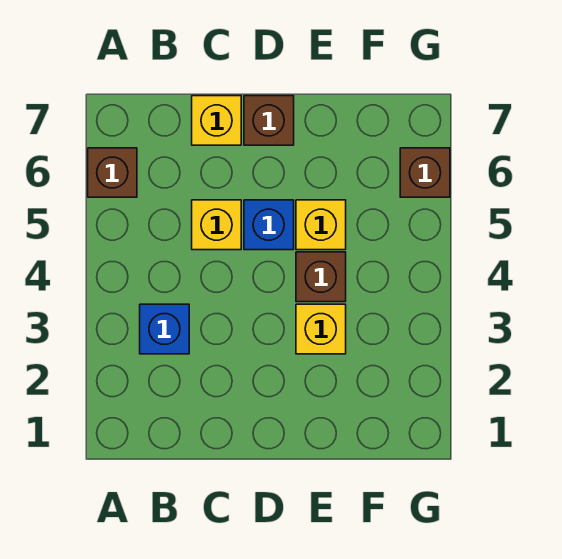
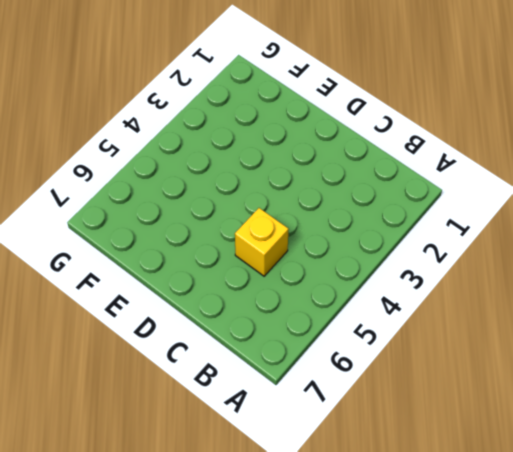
none -> brown 1x1 brick [88,148,137,197]
none -> blue 1x1 brick [140,304,189,354]

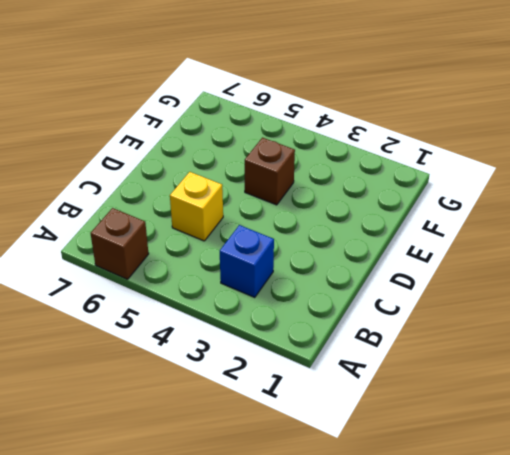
none -> yellow 1x1 brick [192,96,241,145]
none -> blue 1x1 brick [244,200,294,250]

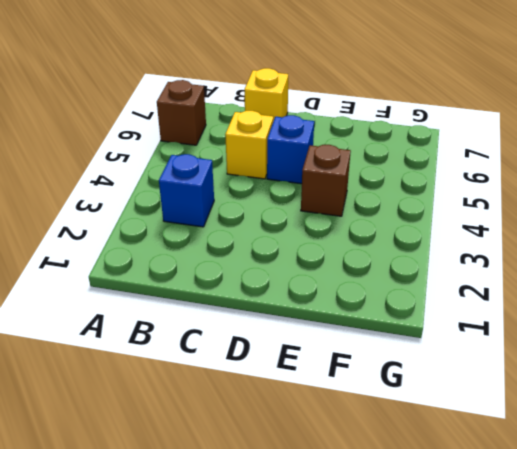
none -> brown 1x1 brick [244,96,294,145]
none -> yellow 1x1 brick [296,304,346,354]

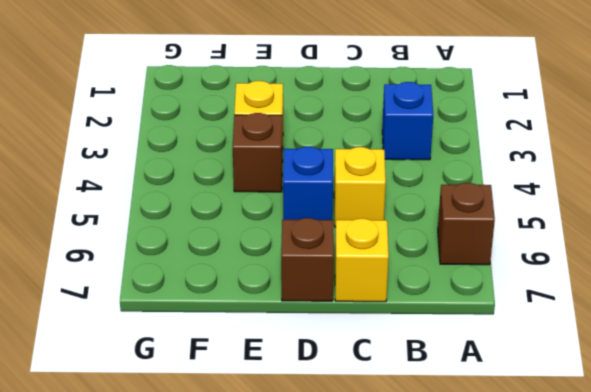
none -> yellow 1x1 brick [296,200,346,250]
none -> brown 1x1 brick [400,148,450,197]

